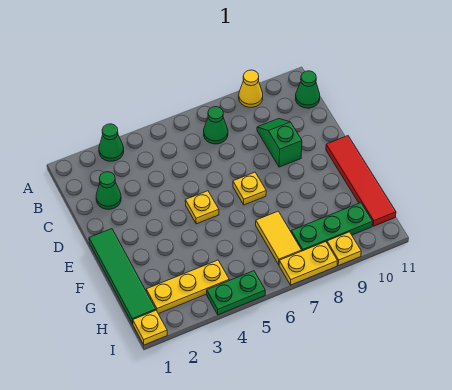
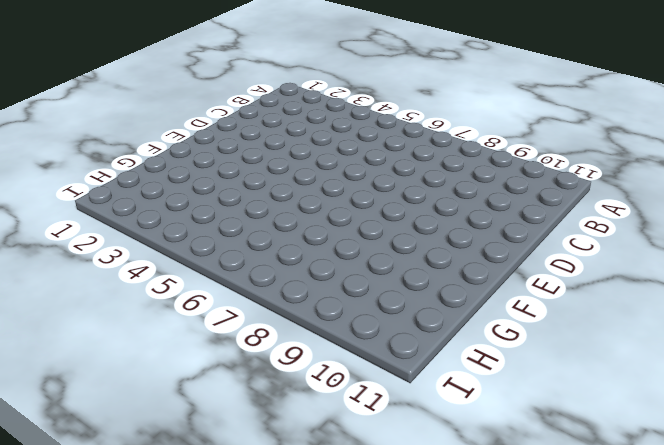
none -> green 1x1 cone [99,124,124,161]
none -> yellow 1x1 cone [239,70,263,107]
none -> green 1x1 cone [204,107,228,144]

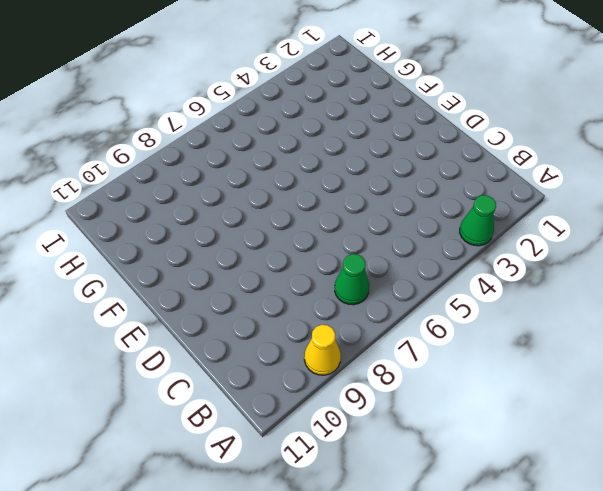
none -> green 1x1 cone [296,71,320,108]
none -> green 1x1 cone [96,172,121,209]
none -> green 1x2 slope [257,119,302,167]

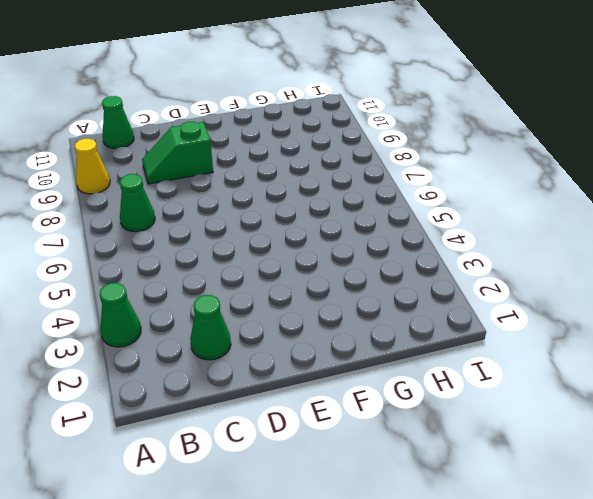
none -> green 1x4 tile [89,229,156,324]
none -> yellow 1x1 plate [185,191,219,224]
none -> yellow 1x1 plate [233,172,266,205]

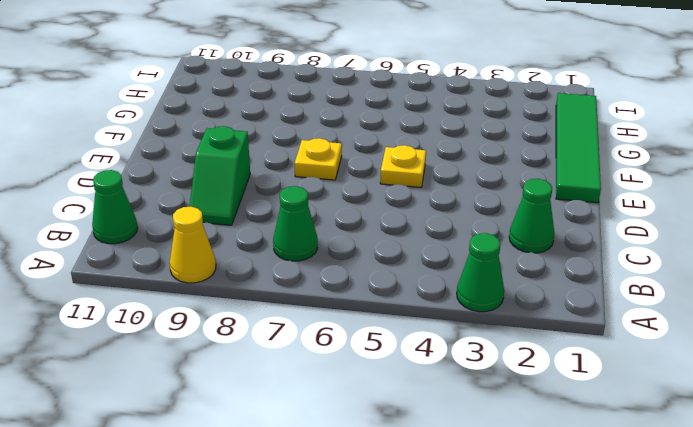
none -> red 1x4 tile [326,136,396,226]
none -> yellow 1x2 tile [256,211,302,265]
none -> yellow 1x3 plate [146,260,229,314]

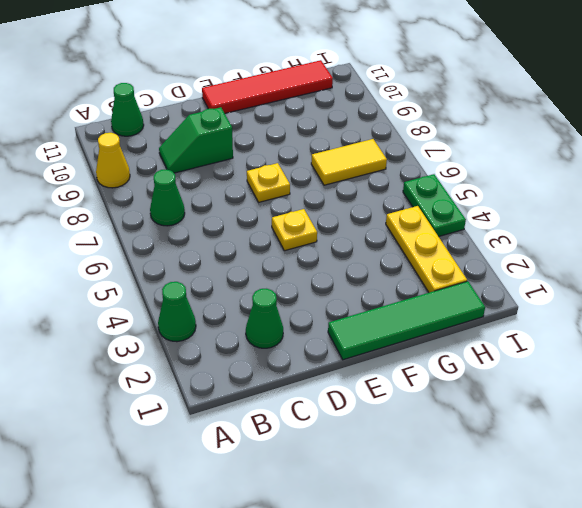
none -> green 1x3 plate [291,203,373,251]
none -> yellow 1x1 plate [133,310,167,345]
none -> yellow 1x2 plate [279,242,337,285]

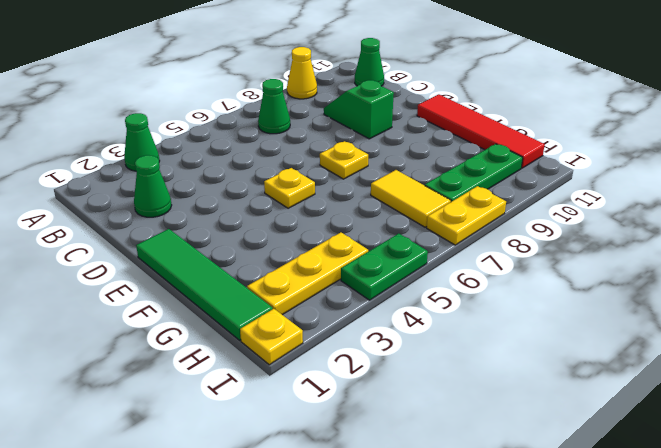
none -> yellow 1x1 plate [327,232,361,266]

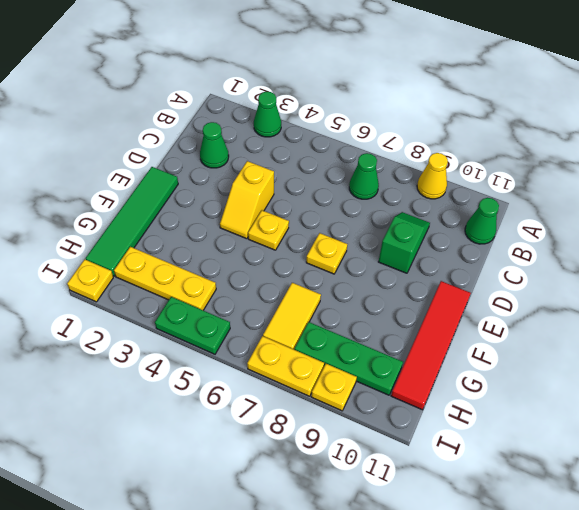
yellow 1x2 slope [220,161,274,239] -> none

